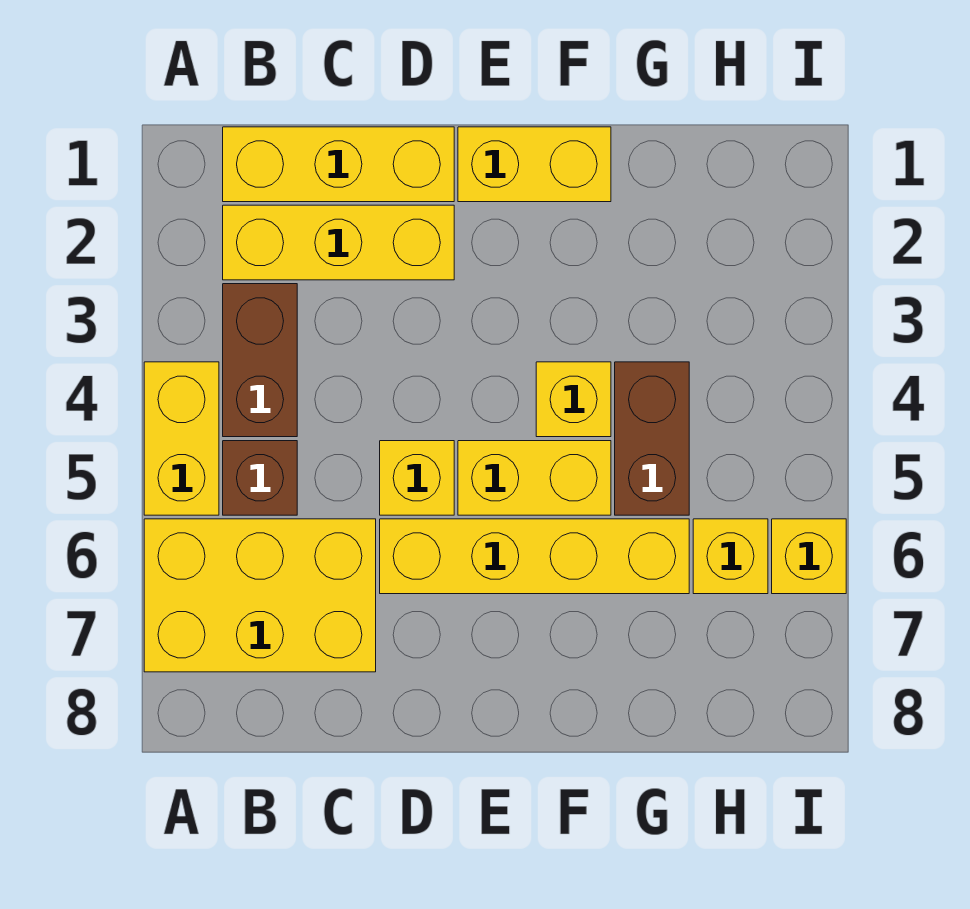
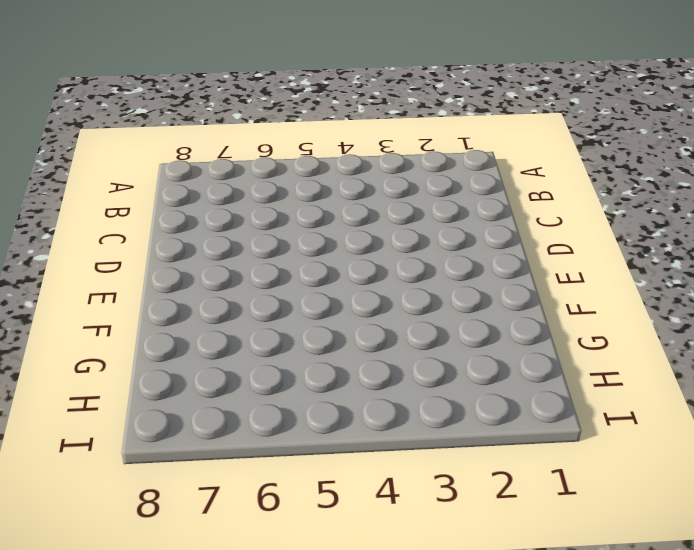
none -> yellow 1x2 brick [144,362,219,515]
none -> yellow 2x3 brick [144,519,376,672]
none -> yellow 1x3 brick [223,127,454,202]

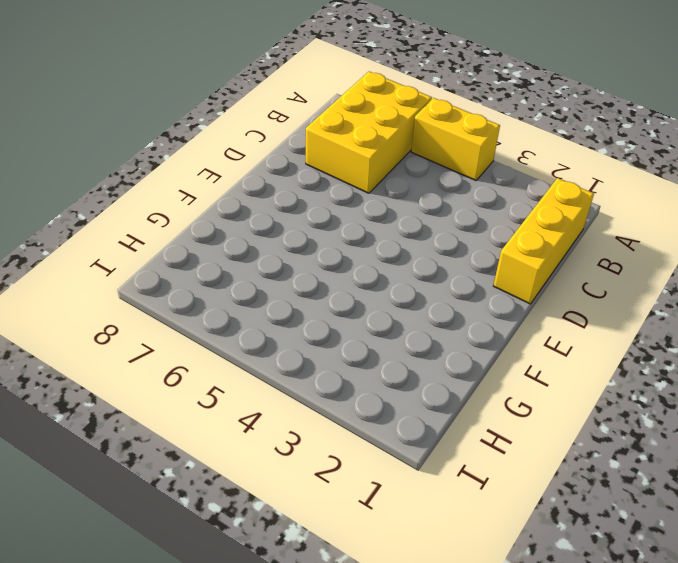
none -> yellow 1x3 brick [223,205,454,280]
none -> brown 1x2 brick [223,284,297,437]
none -> brown 1x1 brick [223,441,297,515]

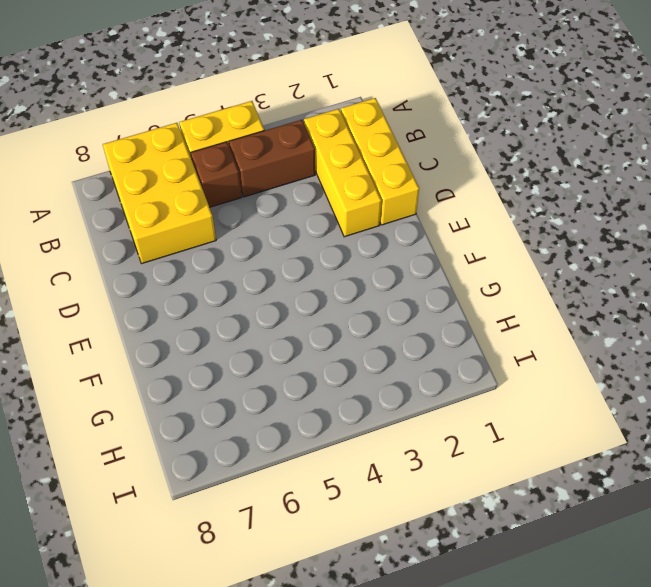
none -> yellow 1x1 brick [380,441,454,515]
none -> yellow 1x4 brick [380,519,689,594]
none -> yellow 1x2 brick [458,127,611,202]

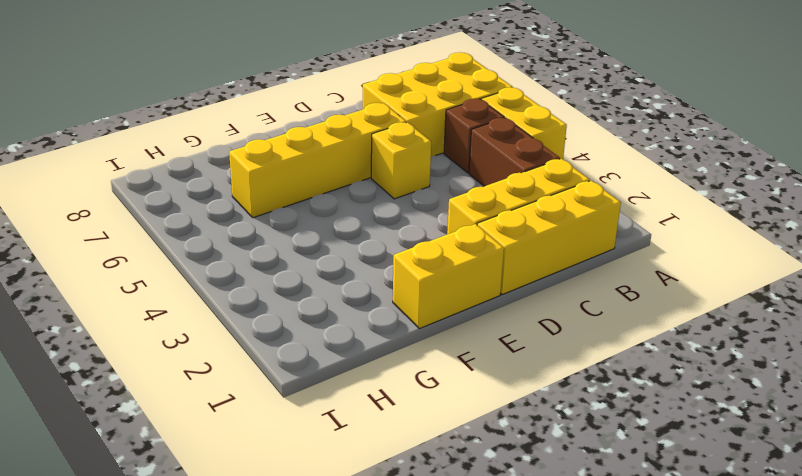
none -> yellow 1x2 brick [458,441,611,515]
none -> yellow 1x1 brick [536,362,611,437]
none -> brown 1x2 brick [615,362,689,515]

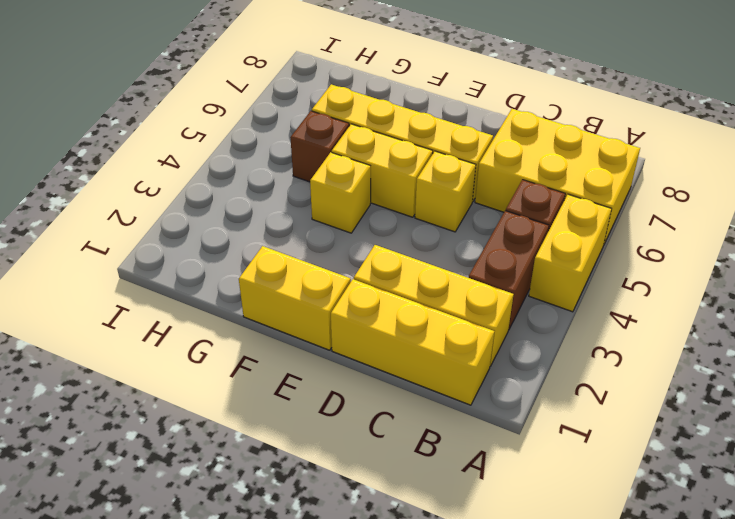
brown 1x1 brick [290,111,349,182] -> brown 1x2 brick [615,362,689,515]
none -> yellow 1x1 brick [693,519,768,594]
none -> yellow 1x1 brick [772,519,846,594]

